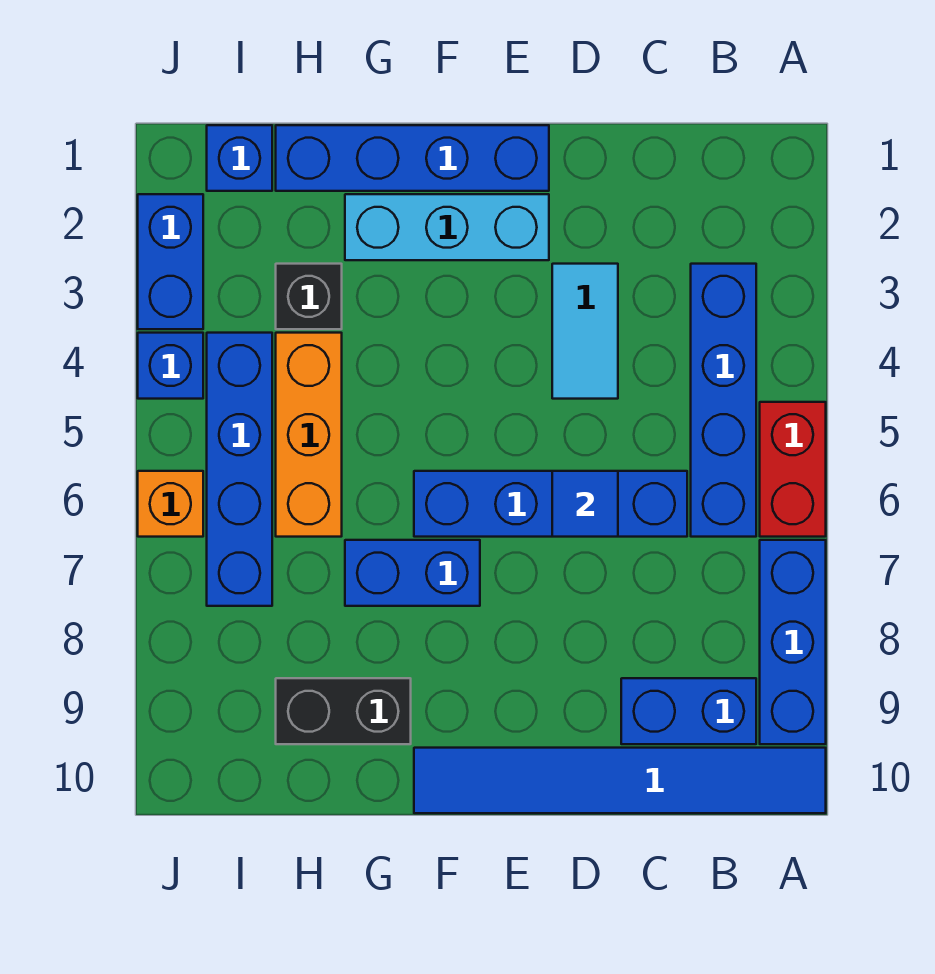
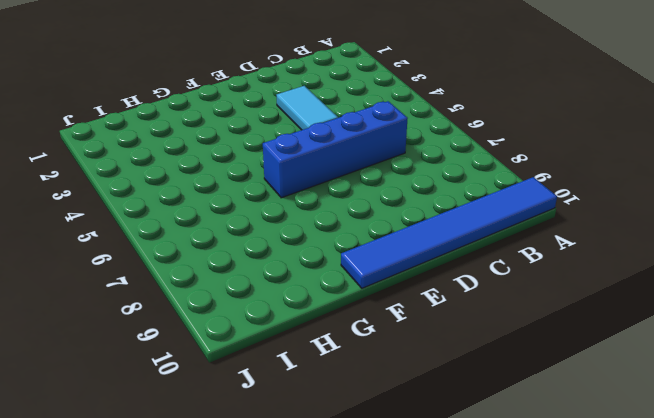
none -> red 1x2 brick [760,402,826,537]
none -> blue 1x3 brick [760,540,826,744]
none -> blue 1x4 brick [691,264,756,537]

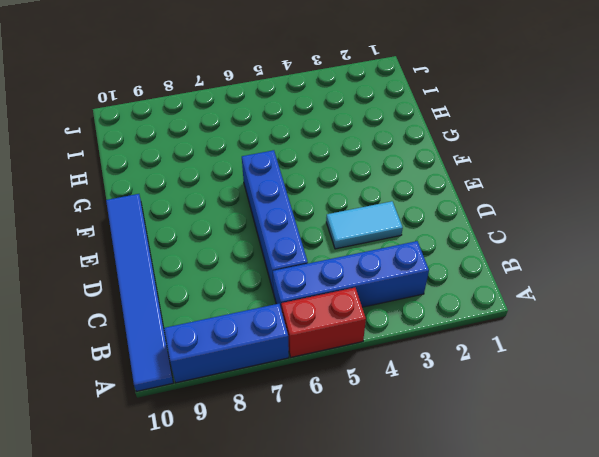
none -> blue 1x2 brick [621,678,756,744]
none -> blue 1x4 brick [276,125,549,191]
none -> cyan 1x3 brick [345,194,549,260]

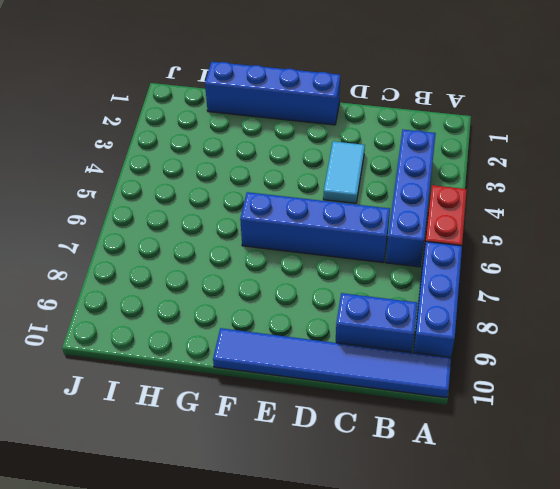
none -> cyan 1x3 brick [345,194,549,260]
none -> blue 1x2 brick [345,540,480,606]
none -> black 1x2 brick [276,678,411,744]

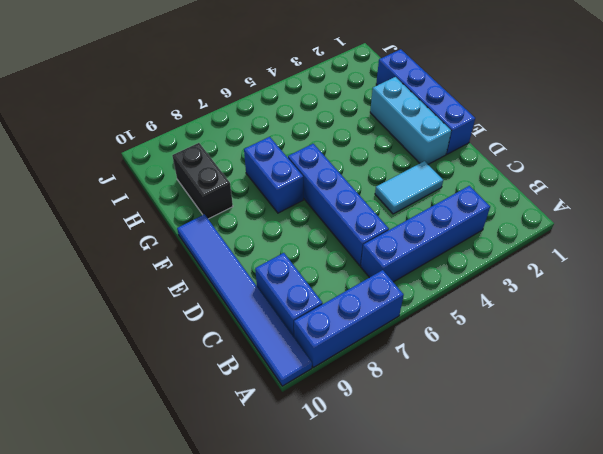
none -> red 1x2 brick [760,402,826,537]
none -> black 1x1 brick [276,264,342,329]
none -> orange 1x3 brick [276,333,342,537]

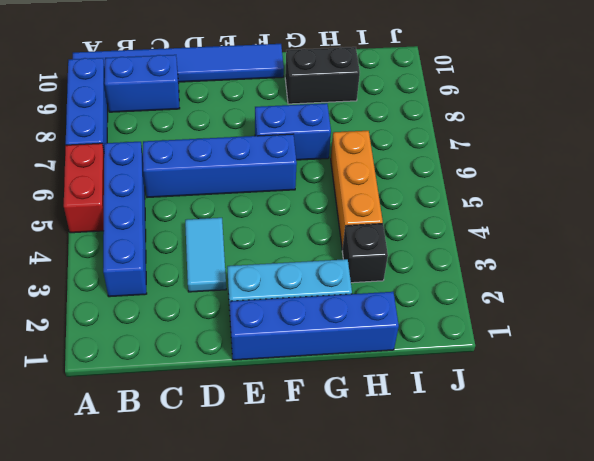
none -> blue 1x1 brick [207,125,272,191]
none -> blue 1x4 brick [207,333,272,606]
none -> blue 1x2 brick [138,194,203,329]

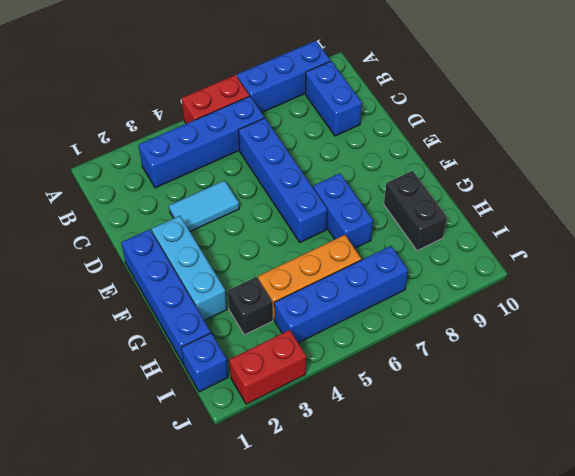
red 1x2 brick [229,330,306,404] -> blue 1x2 brick [138,194,203,329]
none -> blue 1x6 tile [414,748,826,813]
none -> blue 1x1 brick [138,333,203,399]
none -> orange 1x1 brick [138,471,203,537]

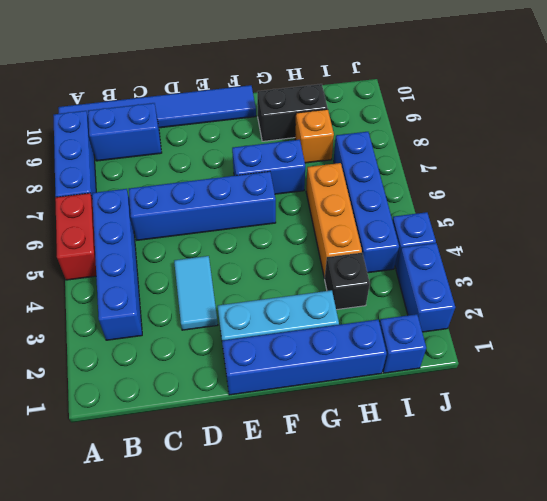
orange 1x1 brick [295,109,334,163] -> orange 1x1 brick moved to [138,471,203,537]
none -> blue 1x1 tile [552,471,618,537]

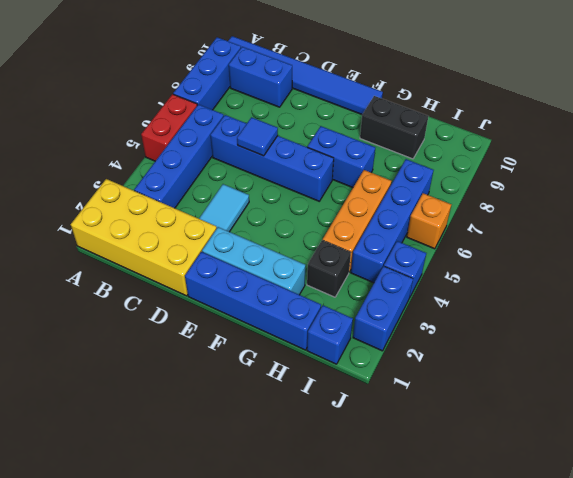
yellow 2x4 brick [71,179,217,296] -> none

